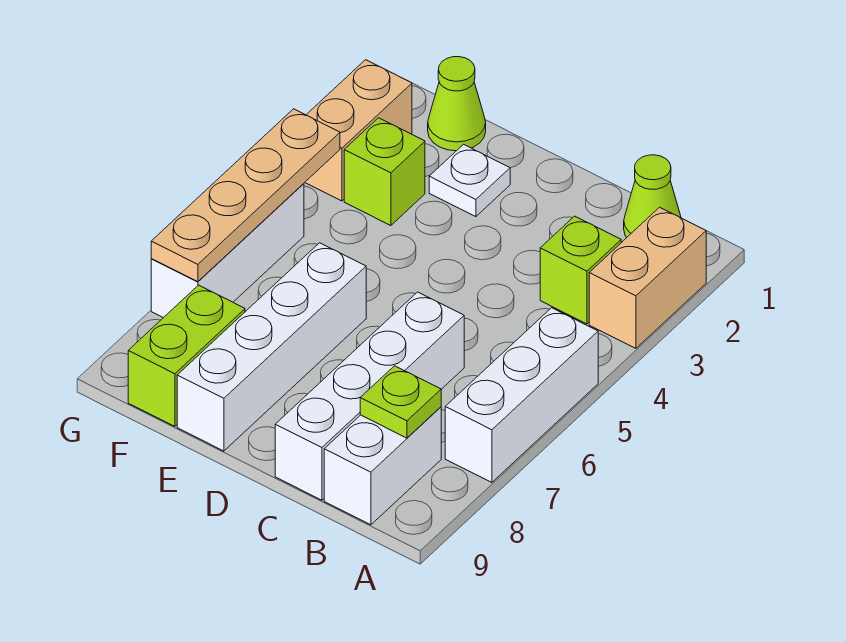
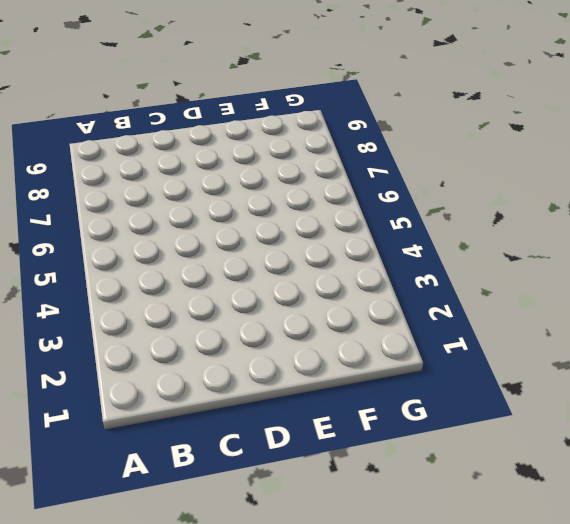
none -> tan 1x2 brick [589,207,706,348]
none -> white 1x3 brick [445,308,598,482]
none -> lime 1x1 cone [624,155,681,237]

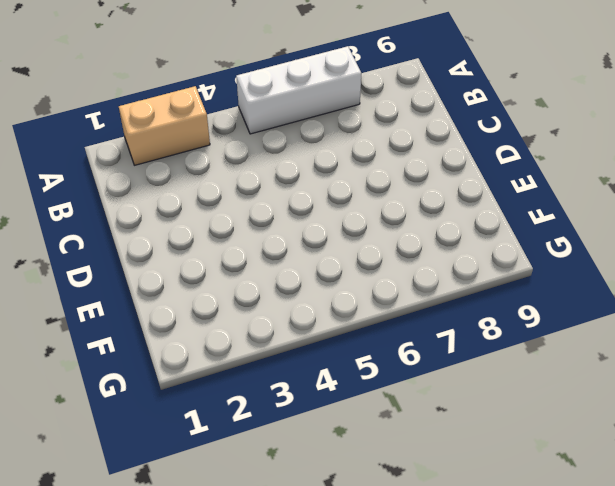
none -> lime 1x1 cone [624,155,681,237]
none -> lime 1x1 brick [540,216,621,324]
none -> white 1x2 brick [324,407,441,525]

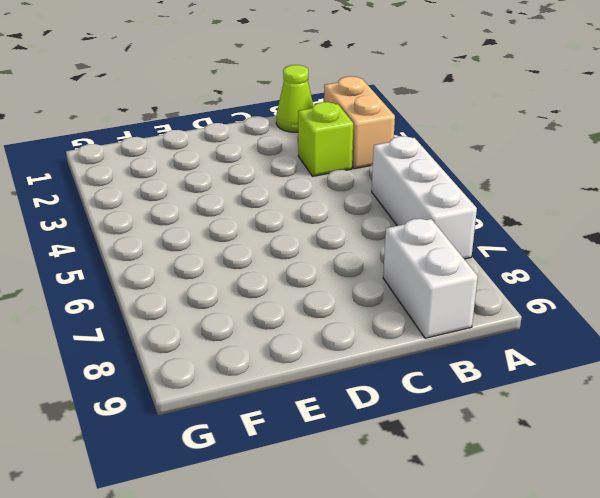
none -> white 1x4 brick [275,292,464,500]
none -> white 1x1 plate [429,144,510,217]
none -> white 1x4 brick [177,243,366,451]

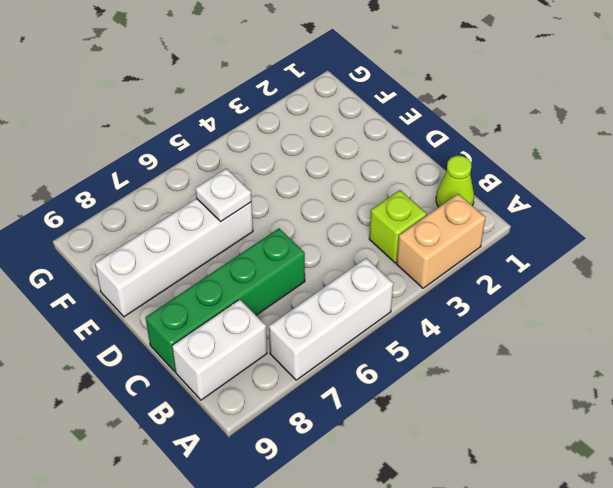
green 1x4 brick [146,229,305,371] -> white 1x4 brick [275,292,464,500]
white 1x1 plate [195,168,251,221] -> white 1x1 plate moved to [429,144,510,217]
none -> lime 1x1 cone [428,57,486,151]
none -> lime 1x1 brick [344,118,425,226]
none -> lime 1x2 brick [128,285,245,426]

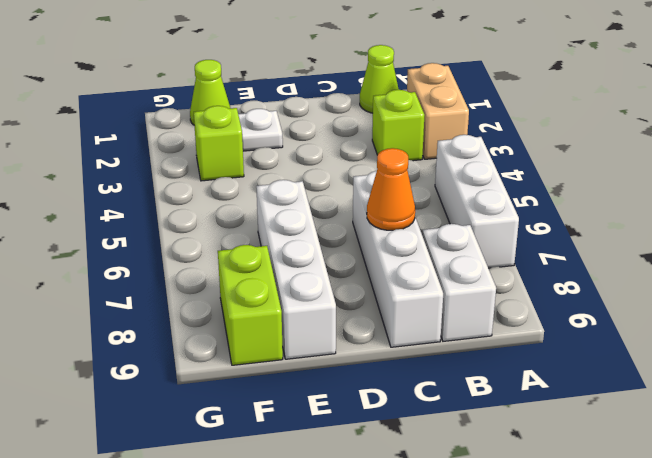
orange 1x1 cone [367,148,415,230] -> none
none -> tan 1x2 brick [305,60,412,201]
none -> white 1x3 brick [151,184,304,318]
none -> lime 1x1 plate [360,366,441,438]

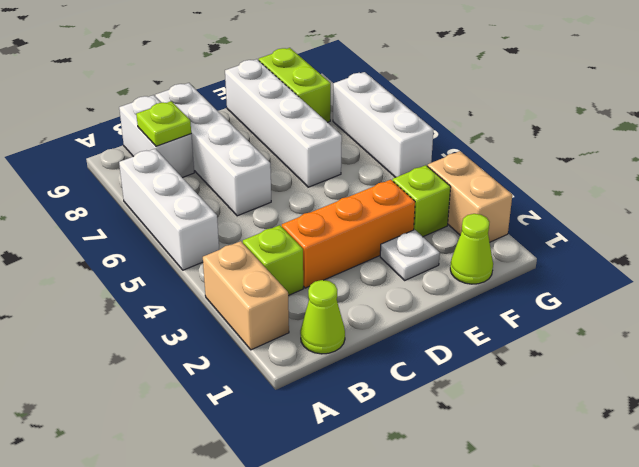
orange 1x3 brick [282,180,415,288] -> none
none -> tan 1x4 plate [151,109,340,282]

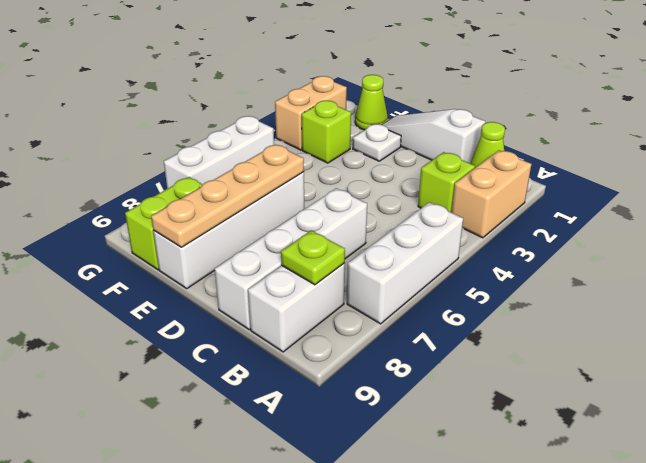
white 1x3 slope [382,109,485,164] -> none
tan 1x4 plate [151,144,304,247] -> tan 1x4 plate moved to [151,109,340,282]

